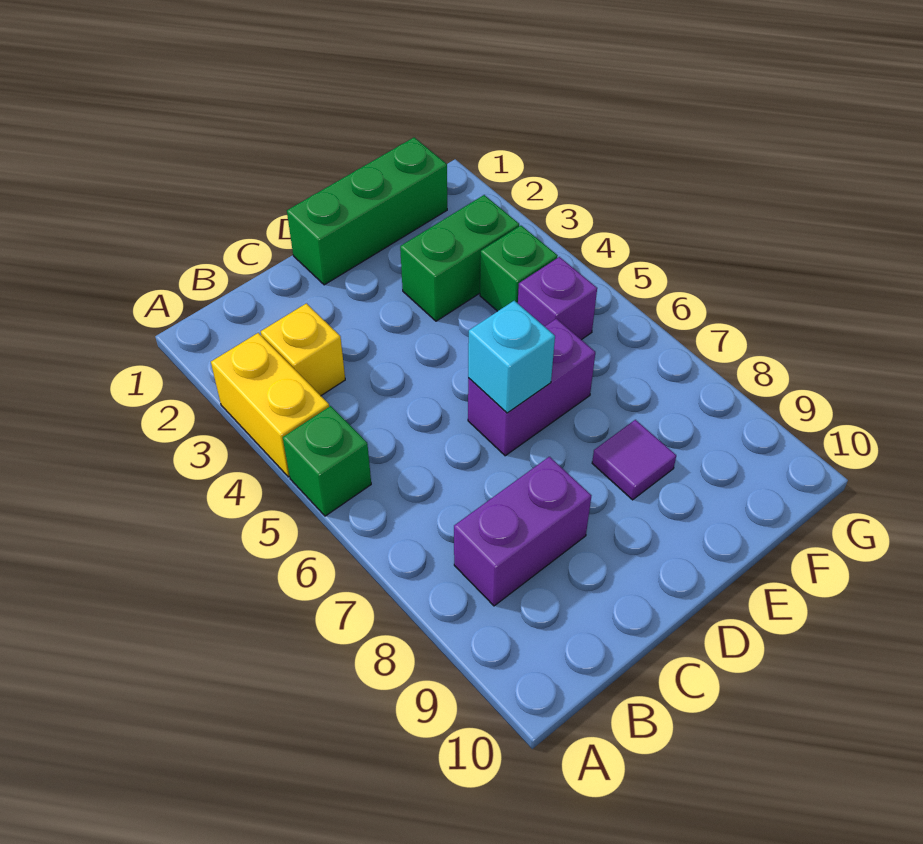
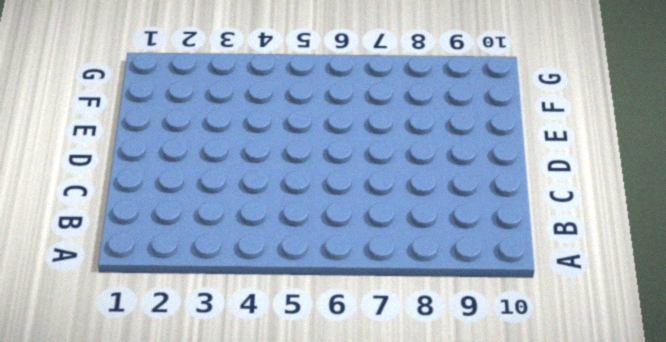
none -> yellow 1x2 brick [211,333,329,477]
none -> green 1x1 brick [283,406,371,516]

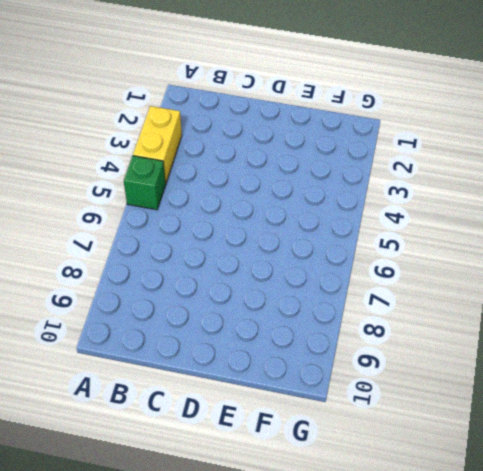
none -> yellow 1x1 brick [261,303,345,396]
none -> purple 1x2 brick [454,457,591,606]

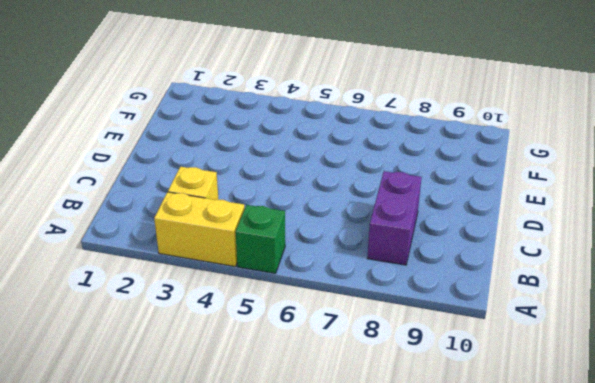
none -> green 1x3 brick [287,137,447,285]
none -> purple 1x2 brick [468,319,595,456]

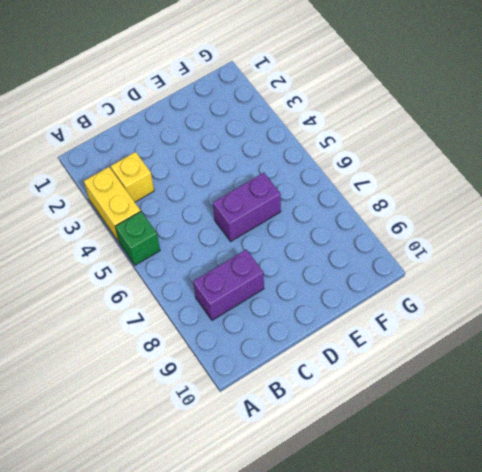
none -> green 1x3 brick [287,137,447,285]
none -> green 1x2 brick [400,195,519,321]

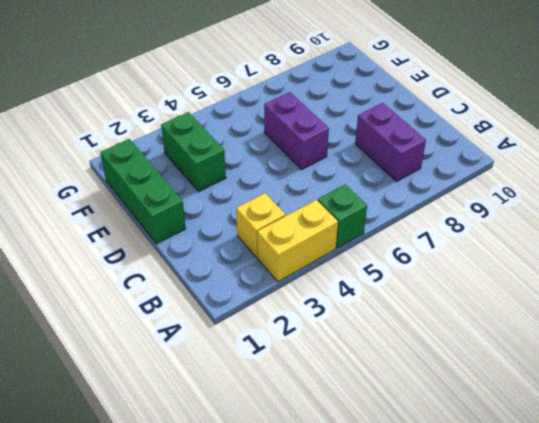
none -> purple 1x1 tile [592,420,676,500]
none -> green 1x1 brick [480,226,558,311]

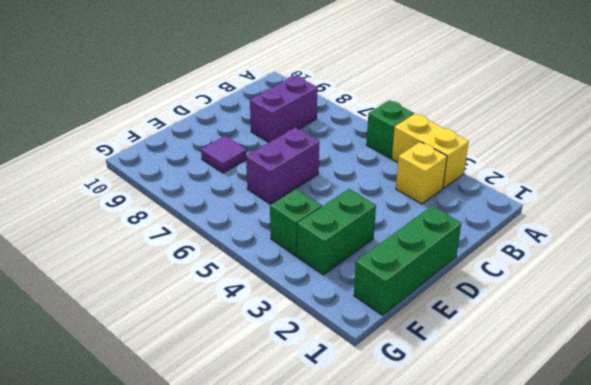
none -> purple 1x1 brick [518,257,597,340]
none -> cyan 1x1 brick [468,301,555,413]

